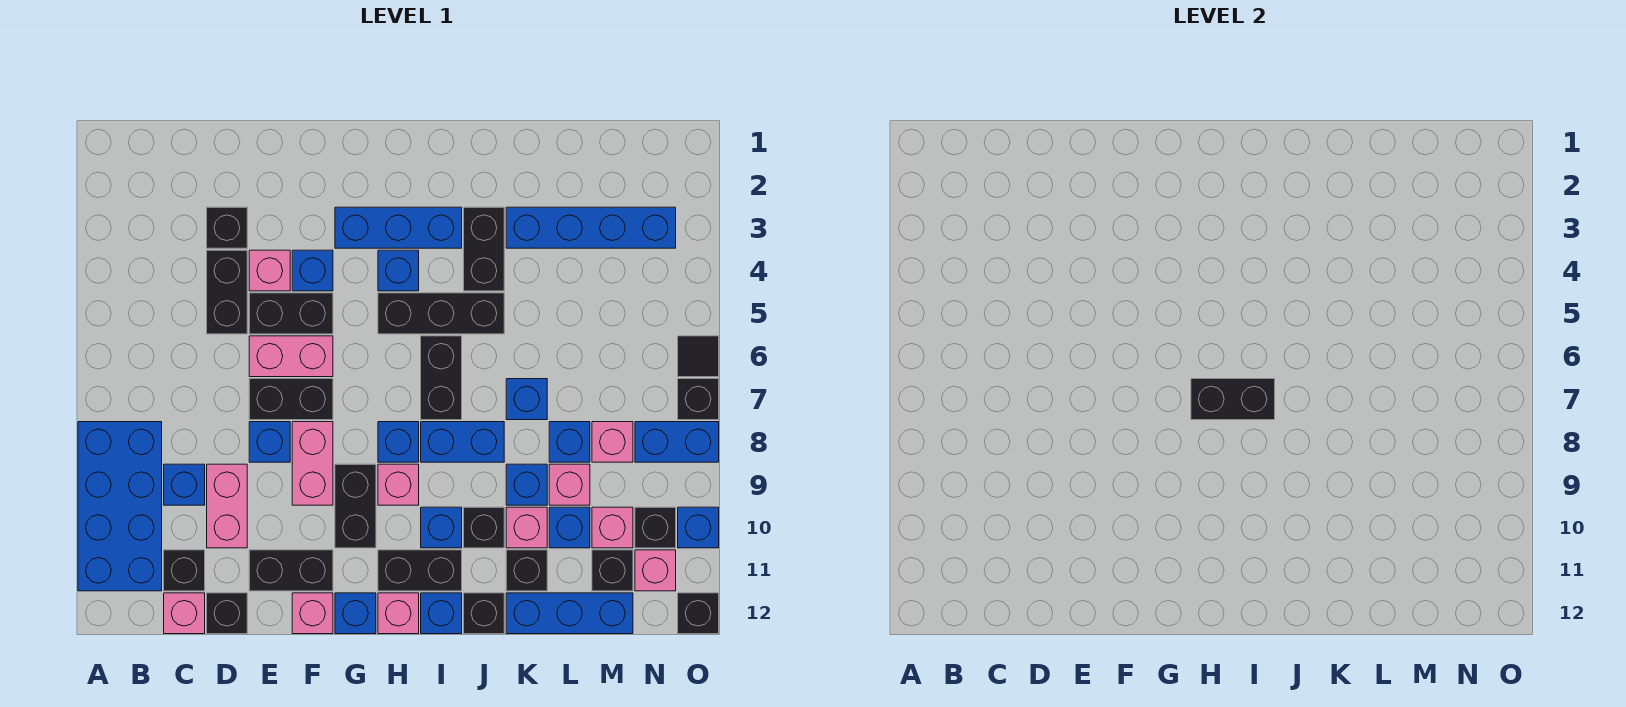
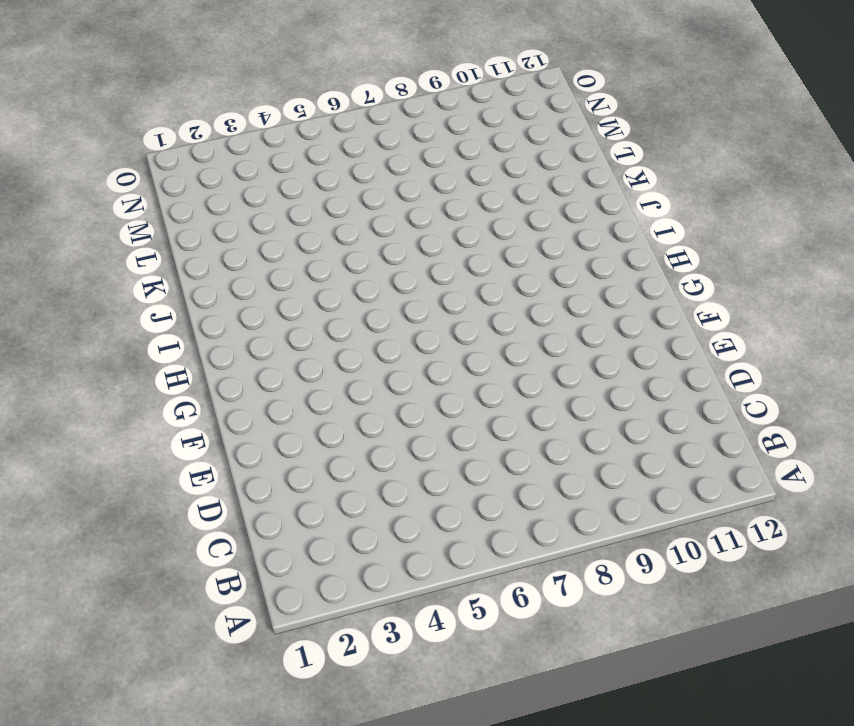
none -> blue 2x4 brick [78,422,162,591]
none -> blue 1x1 brick [164,464,205,505]
none -> black 1x1 brick [164,550,205,591]
none -> pink 1x1 brick [164,593,205,634]

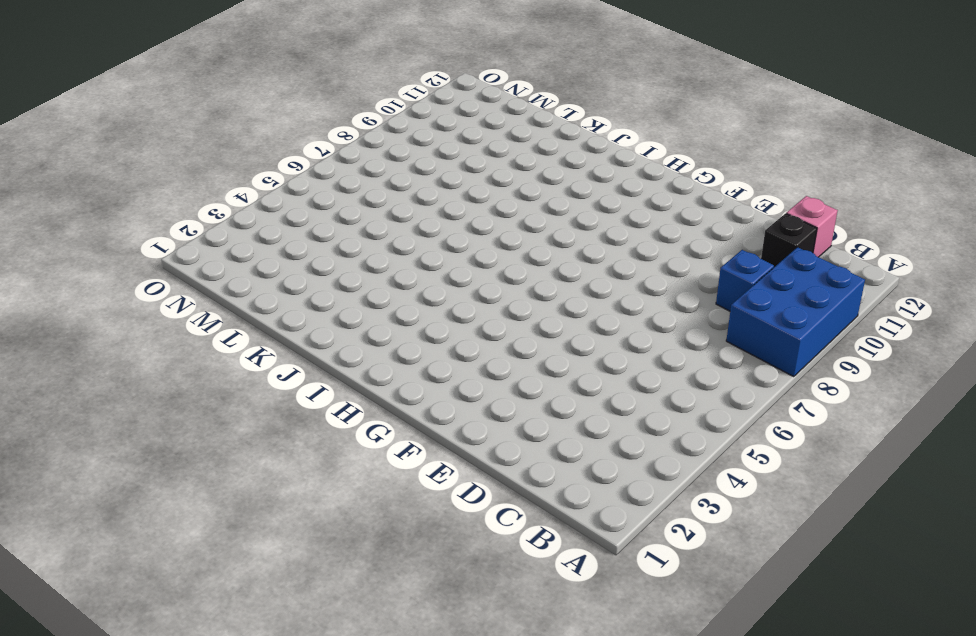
blue 2x3 brick [726,247,865,377] -> blue 2x4 brick [78,422,162,591]
none -> black 1x1 brick [207,207,247,248]
none -> black 1x2 brick [207,250,247,334]
none -> pink 1x2 brick [207,464,247,548]
none -> black 1x1 brick [207,593,247,634]

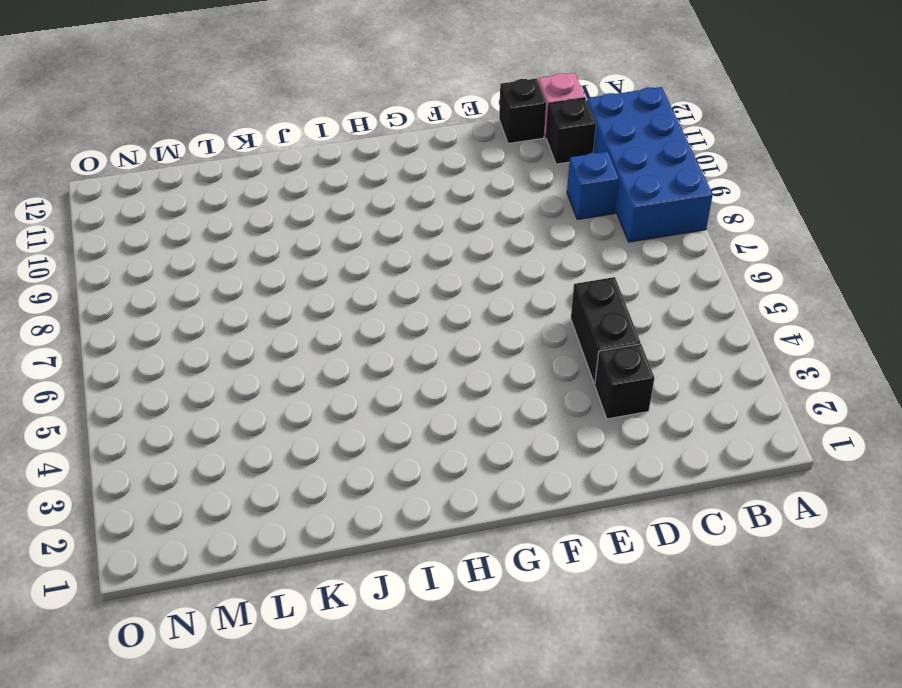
none -> pink 1x2 brick [207,464,247,548]
none -> pink 1x1 brick [249,250,290,291]
none -> black 1x2 brick [249,293,333,334]
none -> pink 1x2 brick [249,336,333,377]

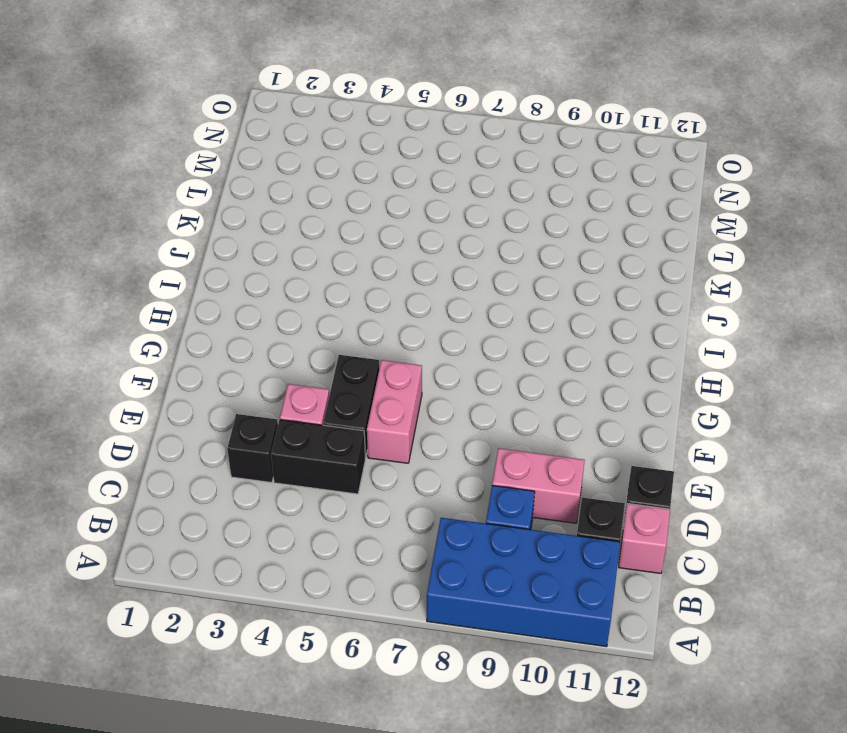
none -> black 1x2 brick [249,379,333,420]
none -> blue 1x1 brick [249,422,290,462]
none -> black 1x2 brick [249,550,333,591]
none -> blue 1x1 brick [292,250,333,291]

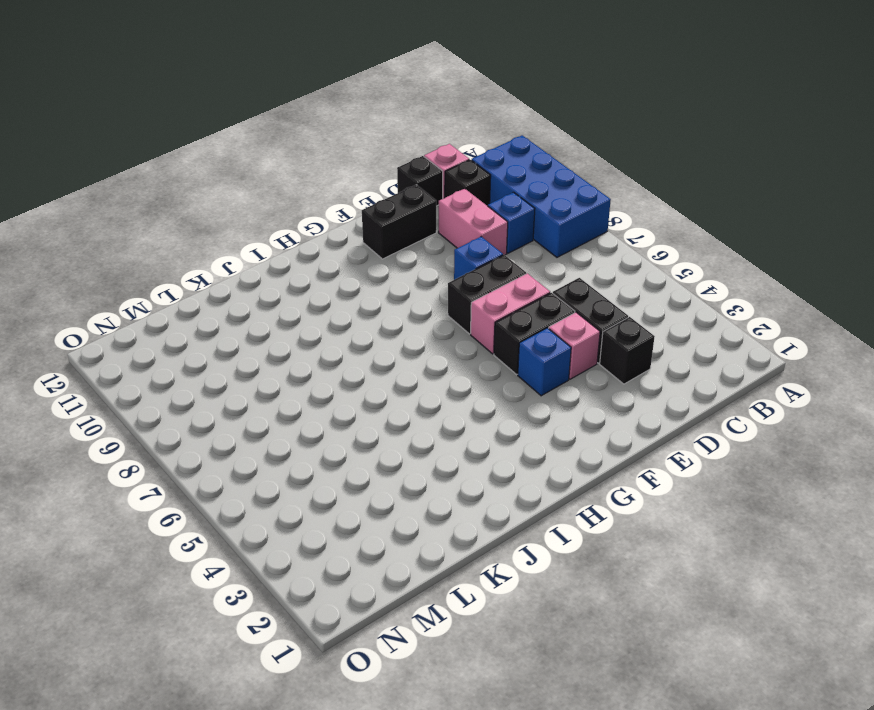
none -> pink 1x2 brick [292,422,333,505]
none -> pink 1x1 brick [292,593,333,634]
none -> blue 1x3 brick [335,207,462,248]
none -> black 1x2 brick [335,464,376,548]

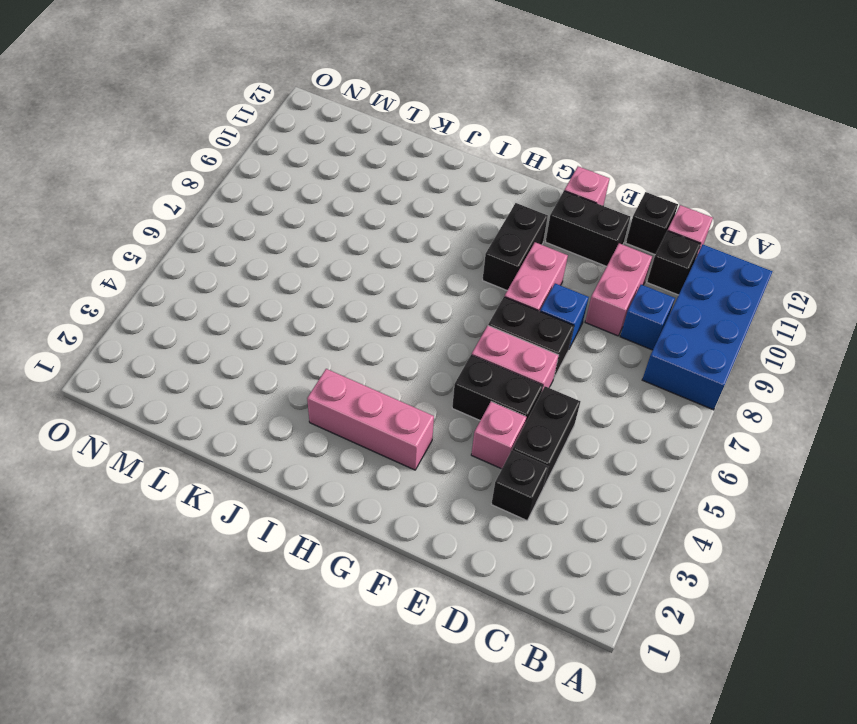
pink 1x3 brick [307,369,434,470] -> blue 1x3 brick [335,207,462,248]
none -> blue 1x1 brick [292,250,333,291]
none -> blue 1x1 brick [335,593,376,634]
none -> blue 1x1 brick [378,250,419,291]
none -> black 1x3 brick [378,293,504,334]

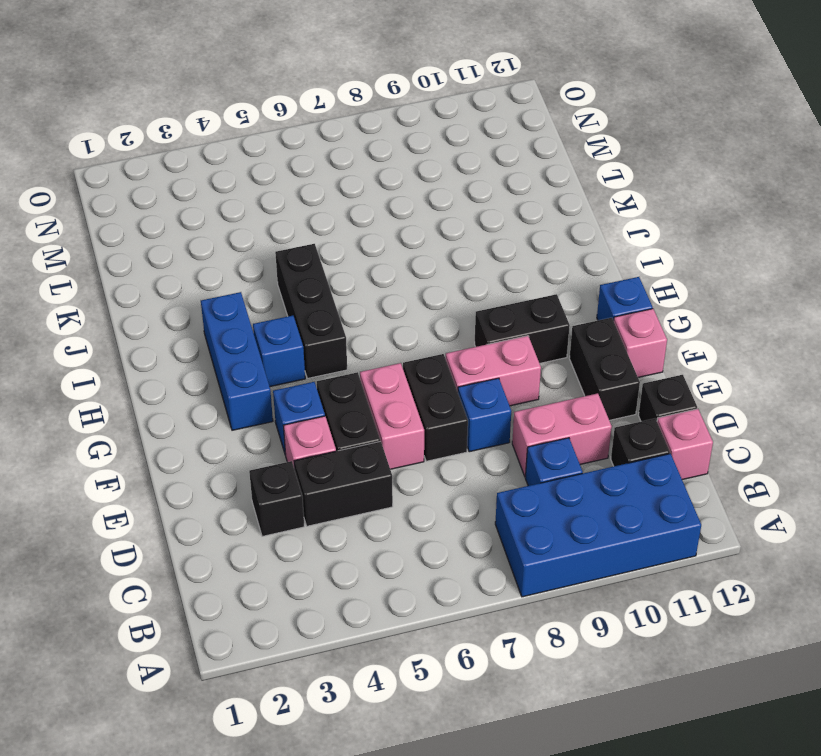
none -> blue 1x1 brick [378,422,419,462]
none -> pink 1x1 brick [378,464,419,505]
none -> black 1x2 brick [378,550,462,591]
none -> pink 1x1 brick [378,593,419,634]

